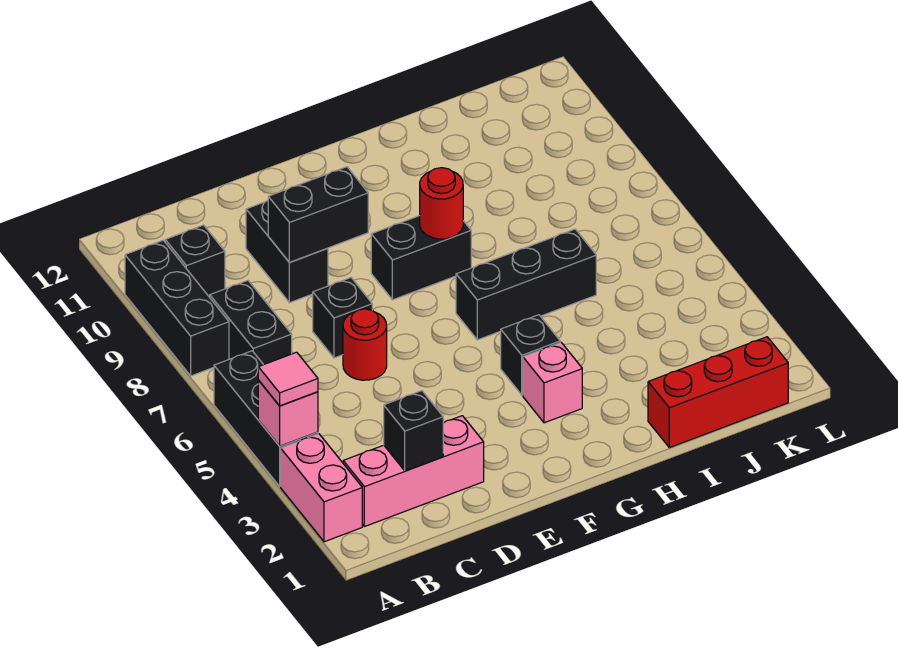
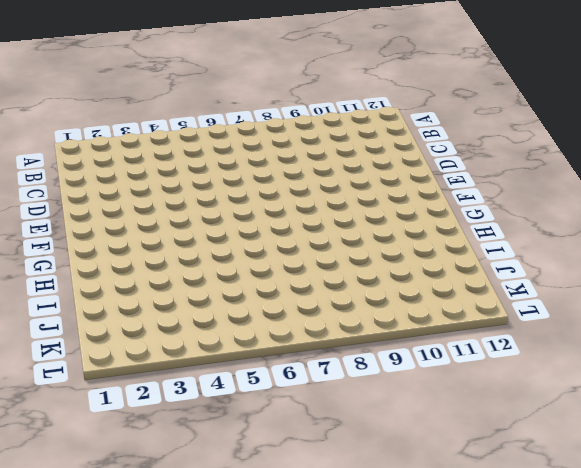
none -> pink 1x2 brick [281,434,362,542]
none -> black 1x3 brick [214,351,318,486]
none -> black 1x3 brick [125,240,229,376]

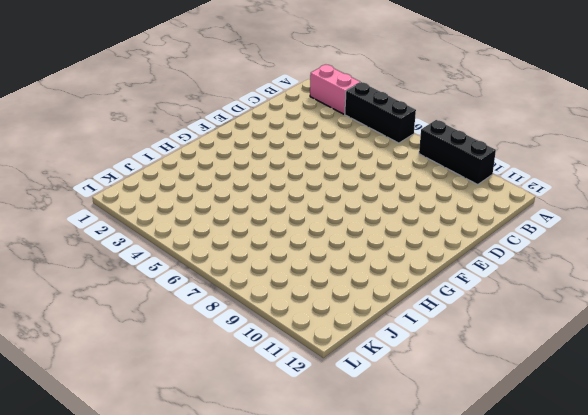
none -> pink 1x3 brick [343,416,484,527]
none -> black 1x2 brick [210,280,292,365]
none -> black 1x1 brick [165,225,225,297]

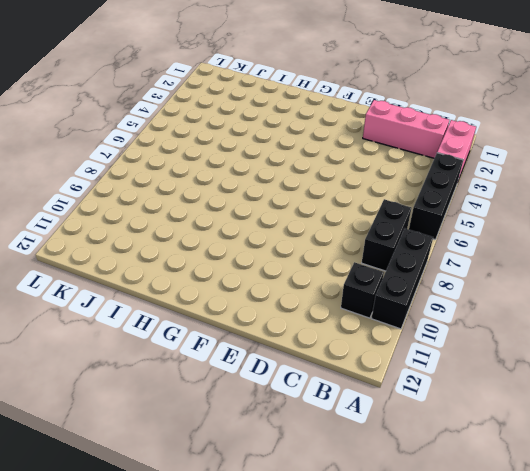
none -> red 1x1 round brick [343,309,387,380]
none -> black 1x1 brick [313,278,372,358]
none -> black 1x2 brick [246,201,328,303]

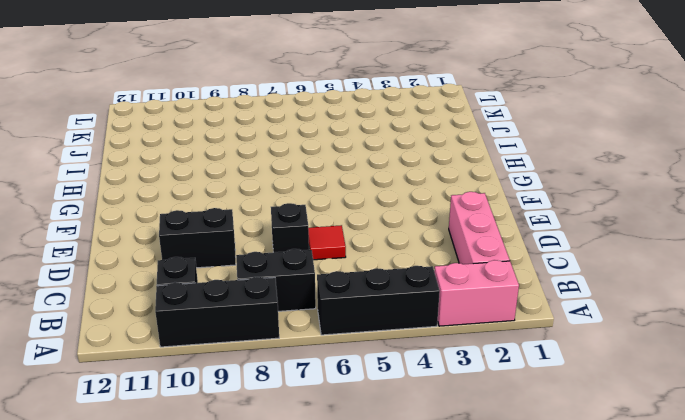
red 1x1 tile [308,225,346,260] -> red 1x1 round brick [343,309,387,380]
none -> black 1x2 brick [371,216,471,300]
none -> pink 1x1 brick [523,342,582,423]
none -> black 1x1 brick [501,315,560,395]

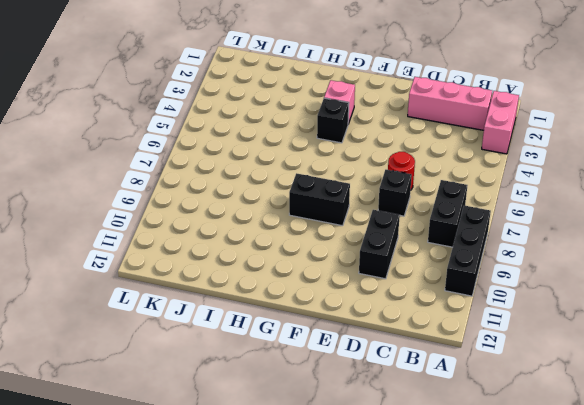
none -> black 1x3 brick [214,351,318,486]
none -> black 1x1 brick [165,225,225,297]
none -> black 1x3 brick [456,229,596,340]

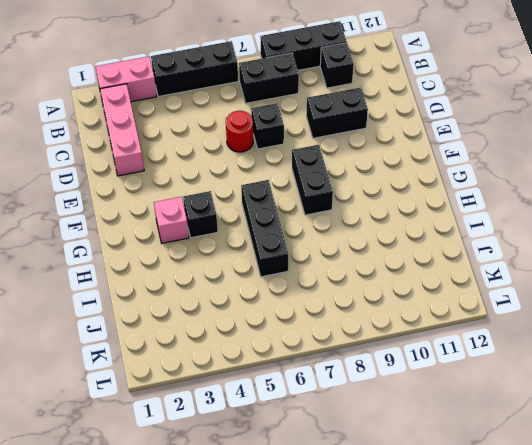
none -> red 1x3 brick [648,337,788,448]
none -> pink 1x1 brick [258,380,318,446]
none -> black 1x1 brick [384,391,443,471]

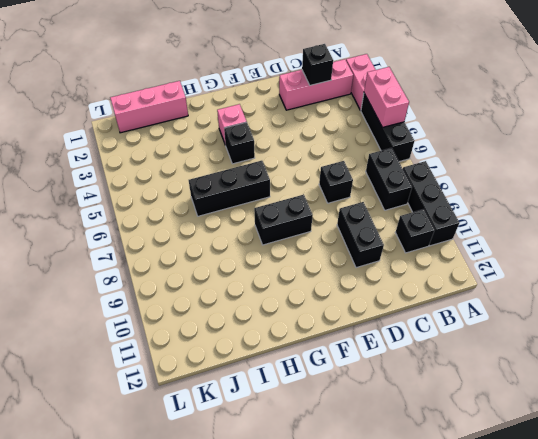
pink 1x2 brick [364,67,409,127] -> pink 1x1 brick [258,380,318,446]
pink 1x3 brick [110,81,188,133] -> red 1x3 brick [648,337,788,448]
none -> red 1x1 round brick [343,309,387,380]
none -> black 1x2 brick [268,167,368,262]
none -> red 1x1 round brick [420,168,463,239]

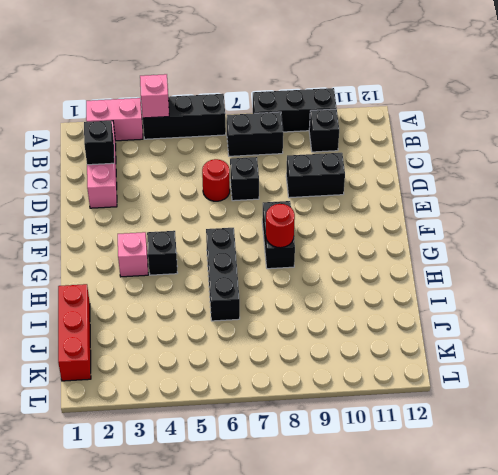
none -> black 1x2 brick [268,167,368,262]
none -> pink 1x1 tile [258,352,318,406]

